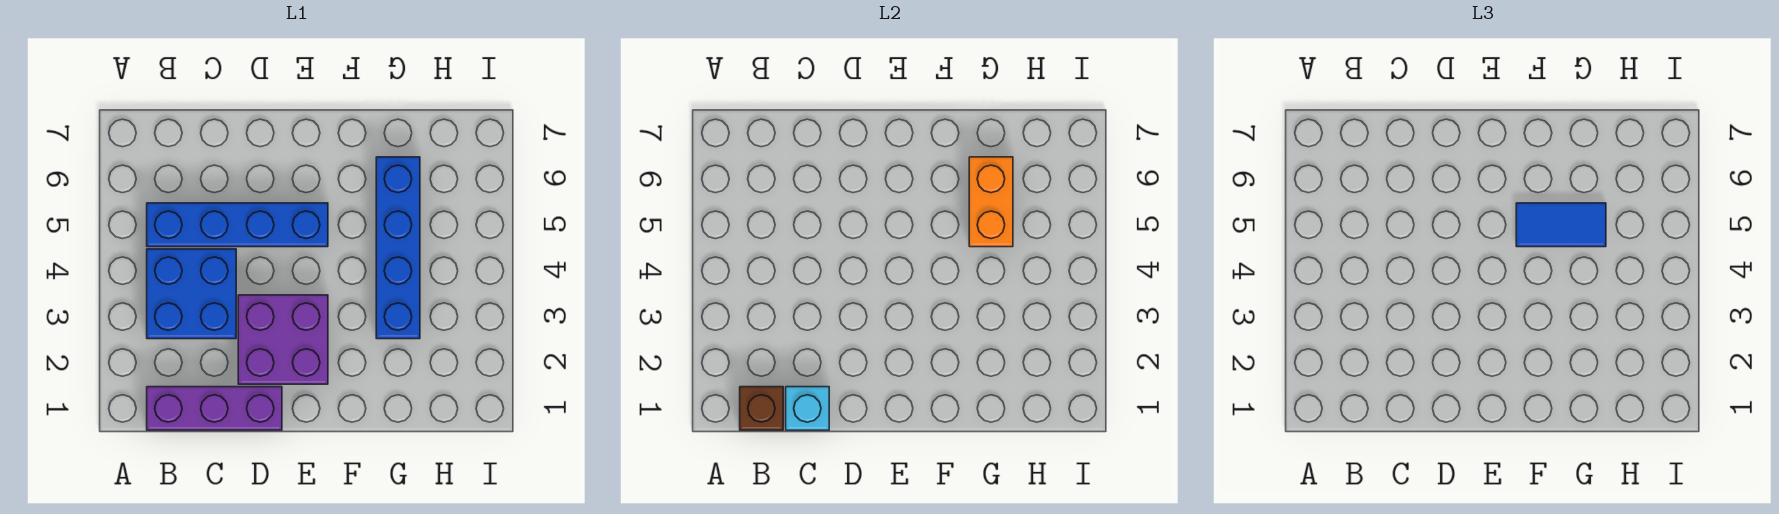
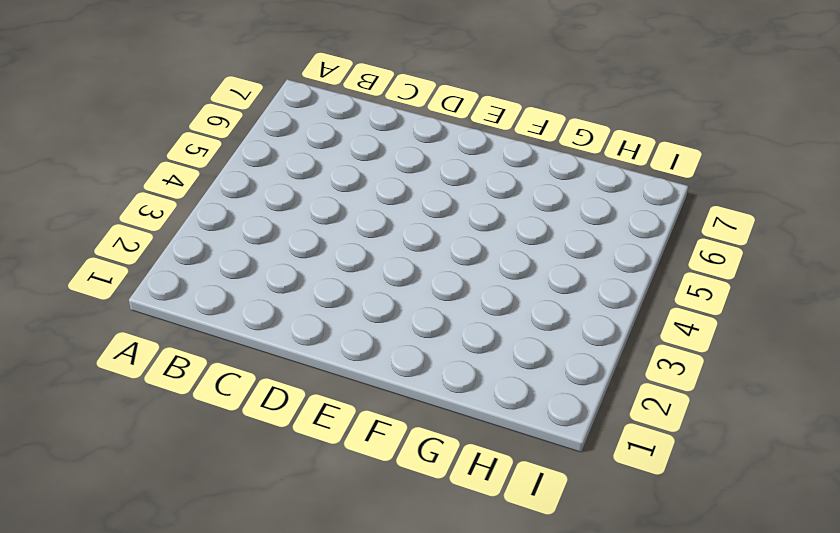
none -> purple 1x3 brick [147,387,282,430]
none -> blue 2x2 brick [147,249,236,339]

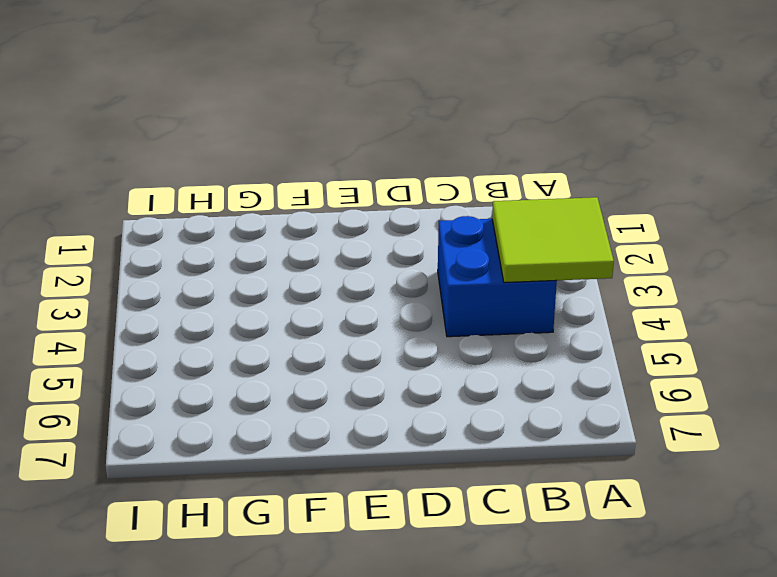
lime 2x2 tile [492,197,614,283] -> none
none -> purple 1x3 brick [147,387,282,430]
none -> blue 1x4 brick [147,203,328,247]

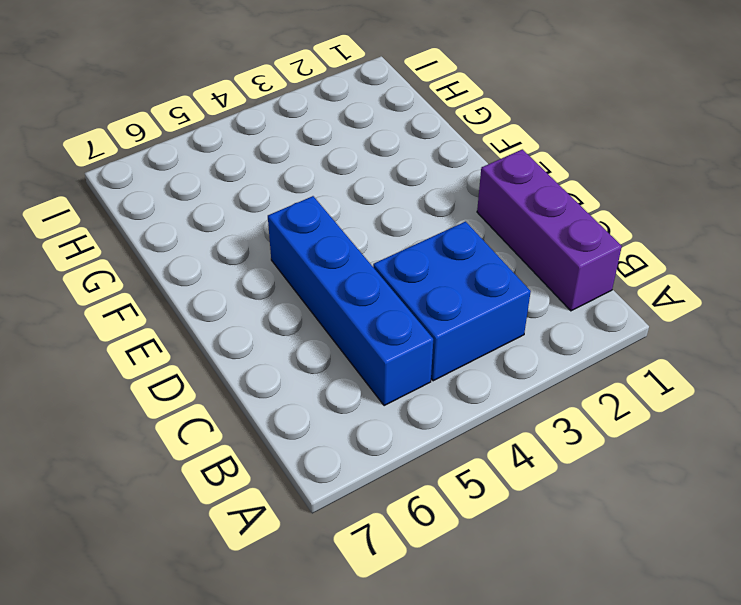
none -> purple 2x2 brick [238,295,328,384]
none -> blue 1x4 brick [376,157,420,339]

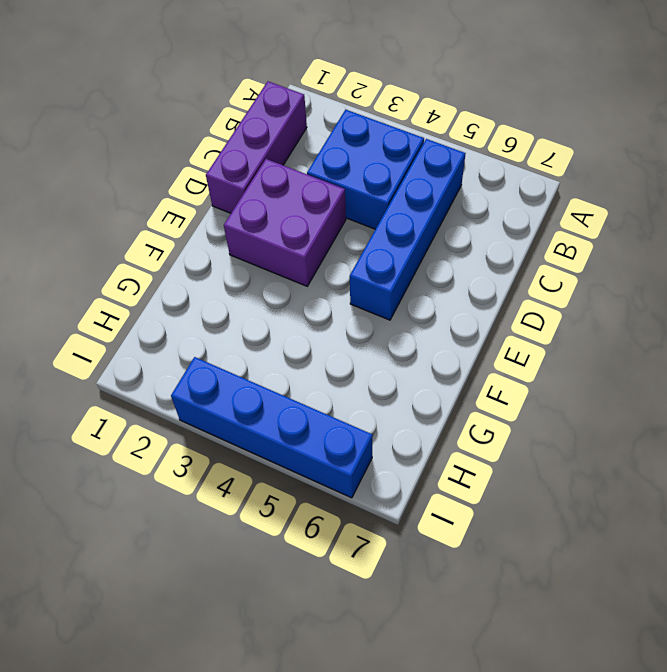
blue 1x4 brick [171,357,373,498] -> blue 1x4 brick moved to [376,157,420,339]
none -> brown 1x1 brick [740,387,783,430]
none -> cyan 1x1 brick [786,387,829,430]

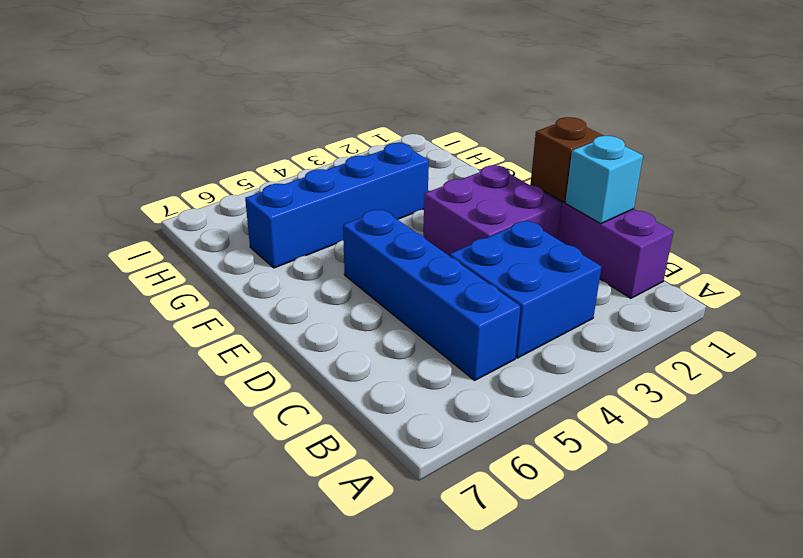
brown 1x1 brick [531,117,603,202] -> brown 1x1 brick moved to [740,387,783,430]
none -> orange 1x2 brick [969,157,1013,247]
none -> blue 1x2 tile [1516,203,1606,247]

